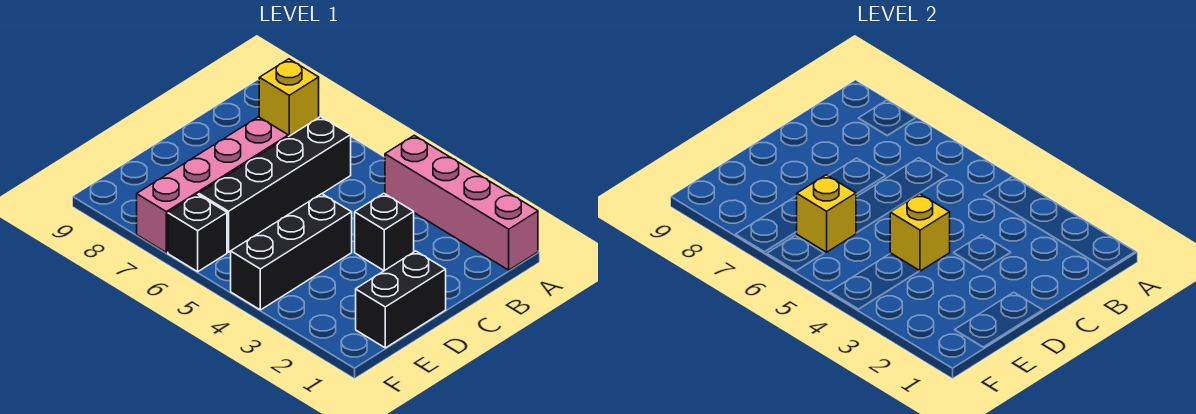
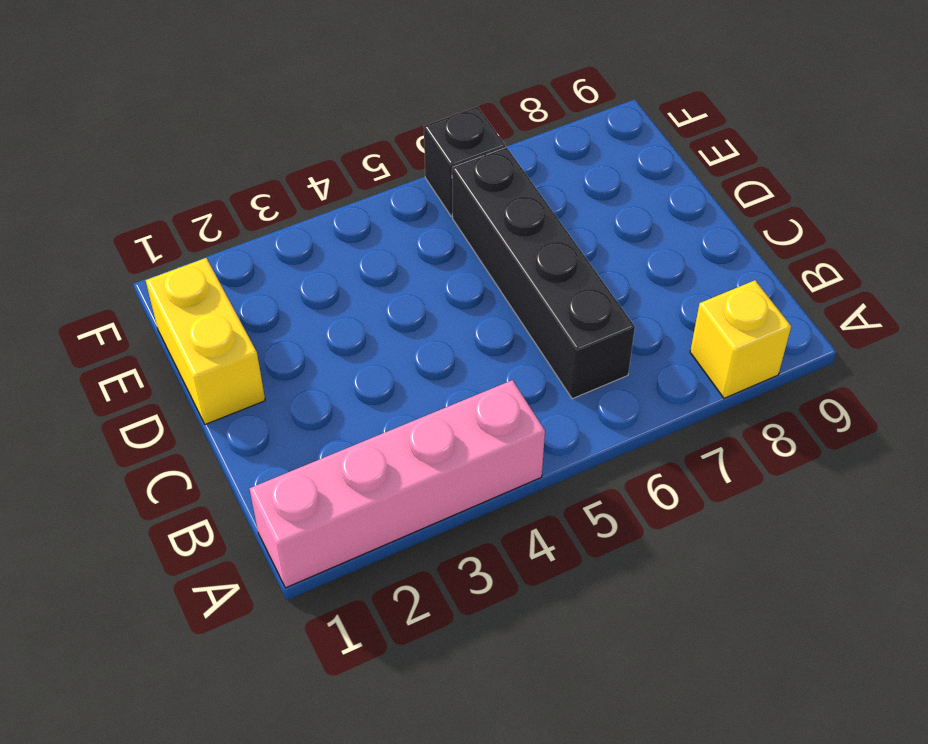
yellow 1x2 brick [146,258,265,424] -> black 1x2 brick [356,251,446,348]
none -> black 1x1 brick [355,194,414,271]
none -> pink 1x4 brick [137,117,288,253]

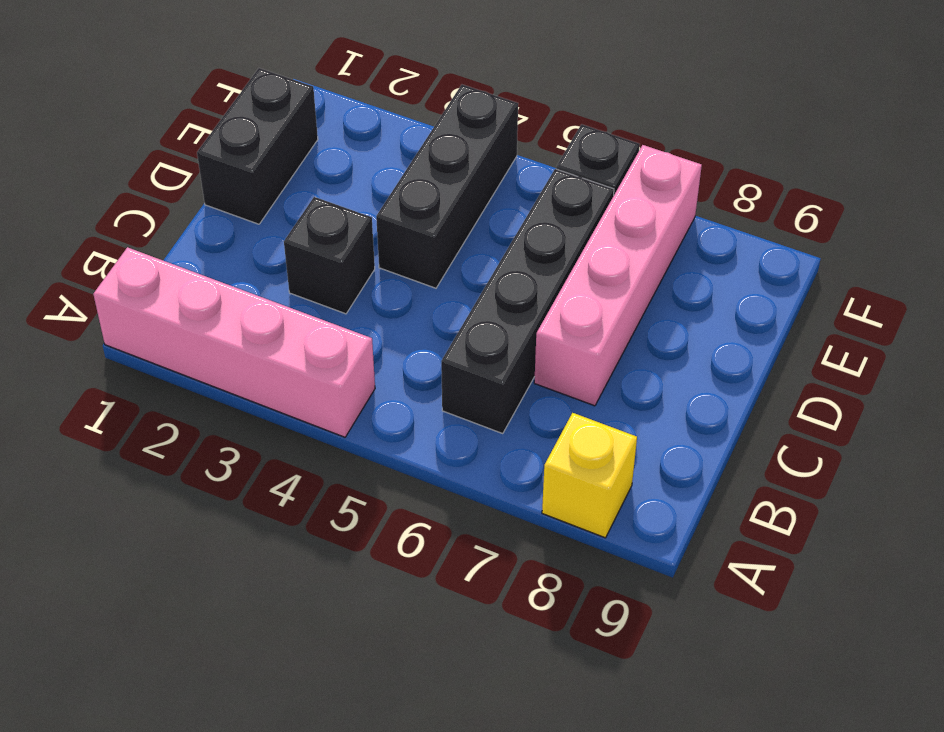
none -> yellow 1x1 brick [890,194,950,271]
none -> yellow 1x1 brick [797,175,856,252]

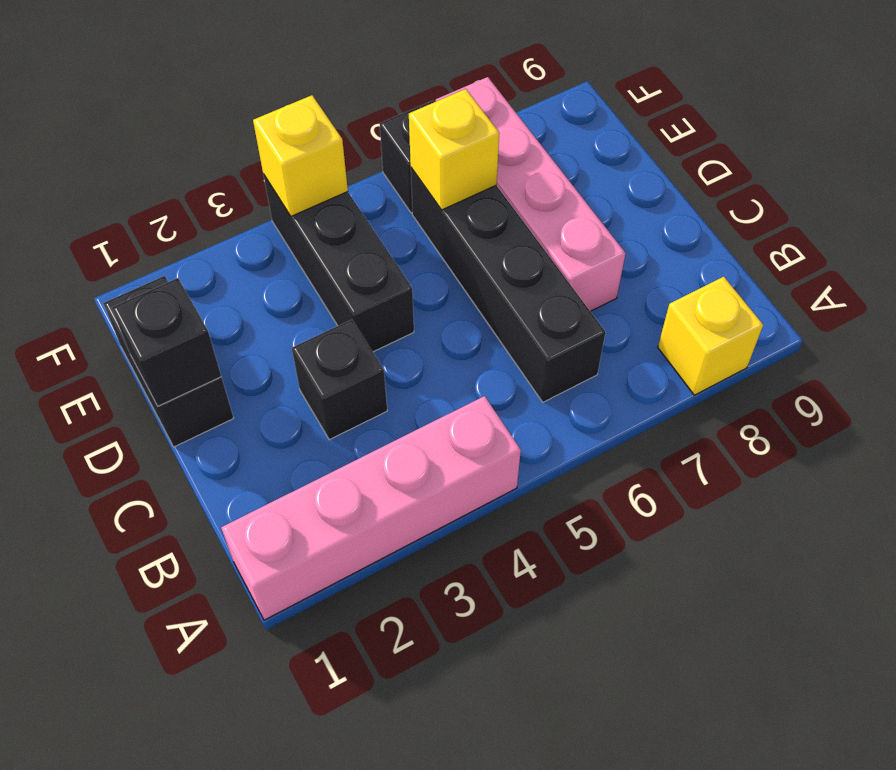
black 1x1 brick [112,278,221,406] -> none
yellow 1x1 brick [253,95,348,216] -> yellow 1x1 brick moved to [890,194,950,271]

